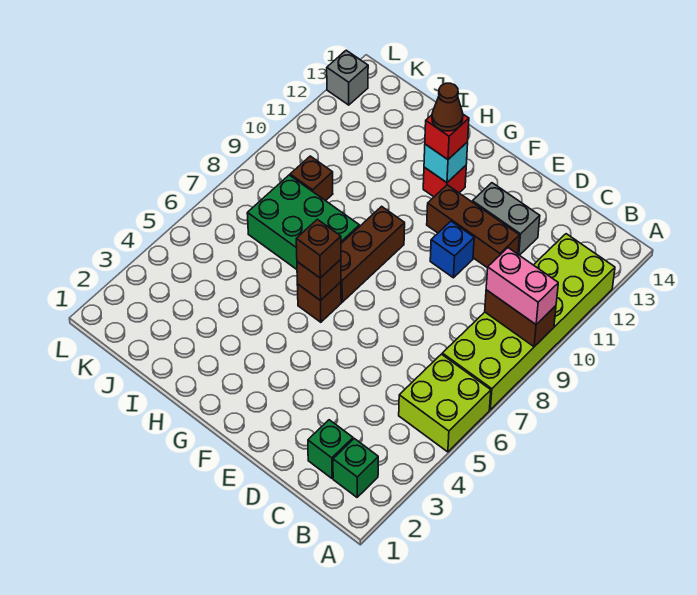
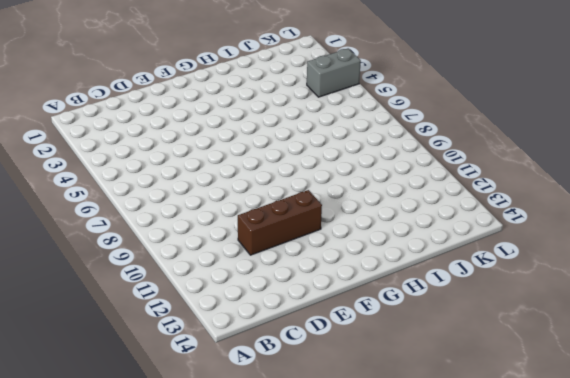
grey 1x2 brick [307,48,361,97] -> grey 1x2 brick moved to [472,183,540,255]
none -> lime 2x2 brick [399,354,491,452]
none -> lime 2x6 brick [442,234,615,410]
none -> green 1x1 brick [333,439,378,497]

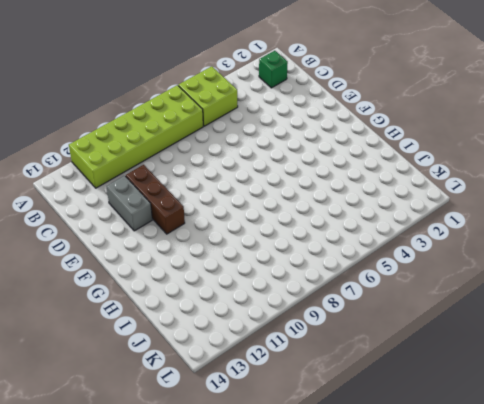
none -> green 1x1 brick [308,420,353,478]
none -> blue 1x1 brick [430,221,474,278]
none -> brown 1x1 brick [297,282,341,322]

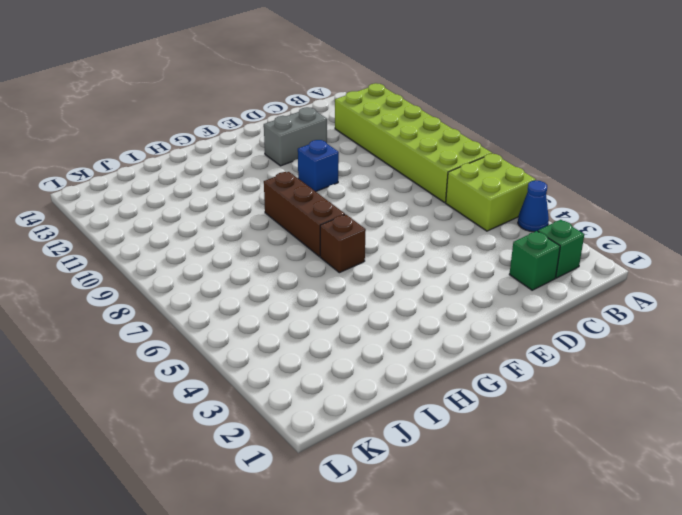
blue 1x1 cone [518,180,549,232] -> none
none -> brown 1x3 brick [427,185,520,268]
none -> red 1x1 brick [423,166,466,197]
none -> green 2x3 brick [247,175,359,269]

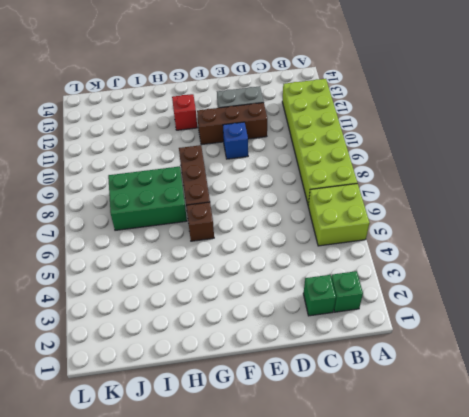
none -> brown 1x1 brick [290,156,333,201]
none -> grey 1x1 brick [327,50,368,105]
none -> brown 1x2 brick [485,290,556,347]

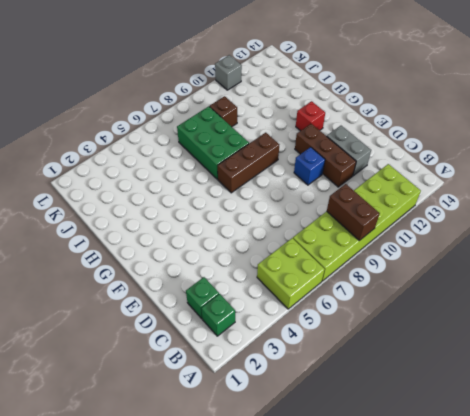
grey 1x1 brick [215,55,242,90] -> grey 1x1 brick moved to [327,50,368,105]
none -> brown 1x1 brick [297,282,341,322]
none -> brown 1x1 brick [297,259,341,301]
none -> cyan 1x1 brick [424,142,468,183]

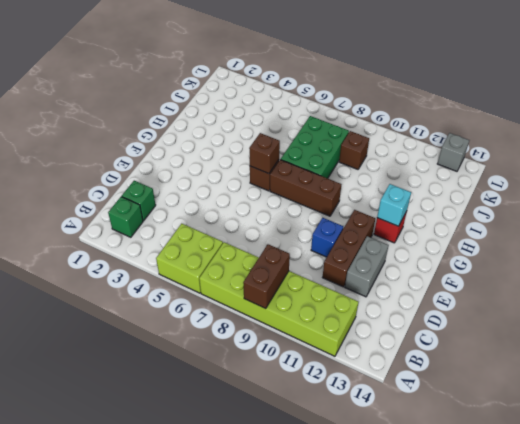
none -> pink 1x2 brick [486,248,558,324]
none -> brown 1x1 brick [296,219,341,278]
none -> red 1x1 brick [425,114,469,159]

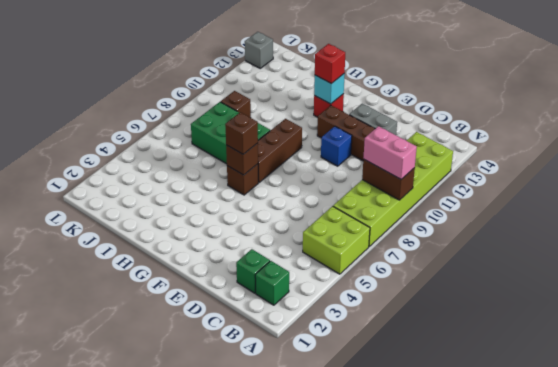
none -> brown 1x1 cone [432,83,463,131]

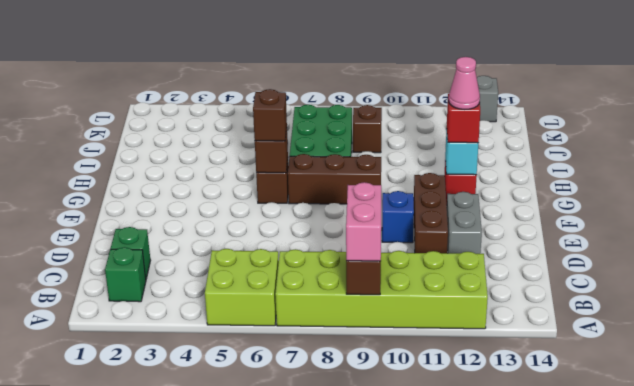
pink 1x1 cone [449,57,480,109] -> brown 1x1 cone [432,83,463,131]

